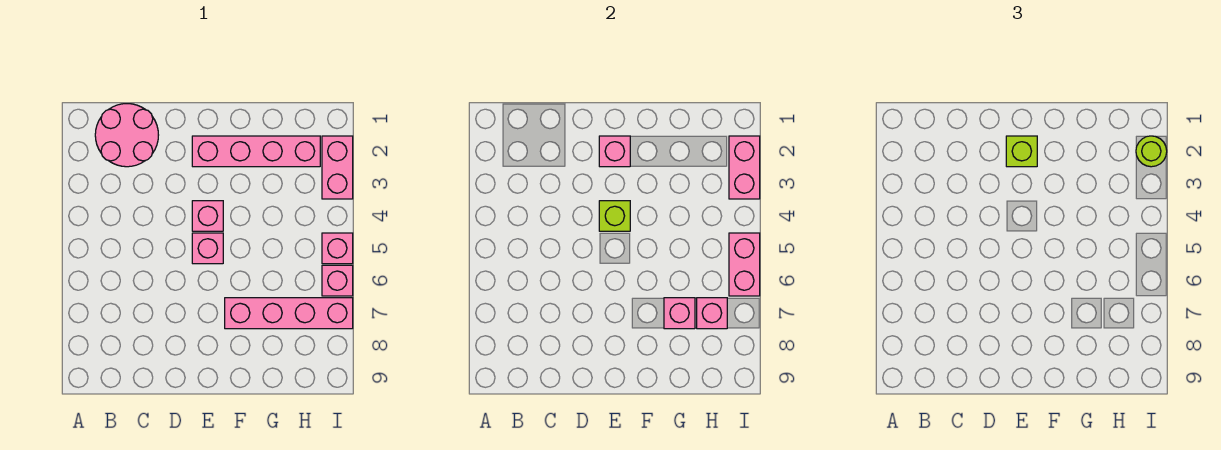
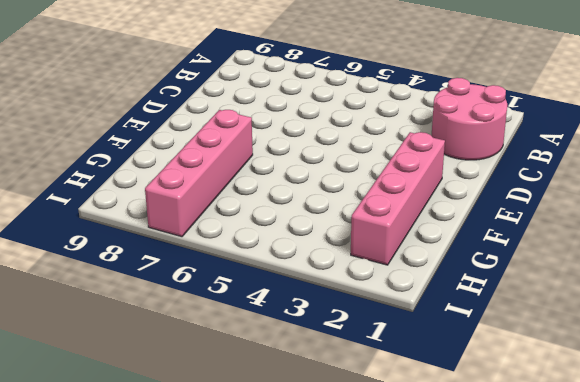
none -> pink 1x1 brick [192,201,223,231]
none -> pink 1x1 brick [192,233,223,264]
none -> pink 1x2 brick [322,136,353,199]

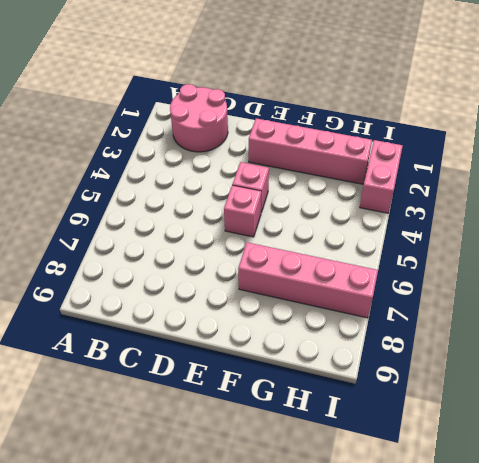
none -> pink 1x1 brick [322,233,353,264]
none -> pink 1x1 brick [322,265,353,296]
none -> pink 1x1 brick [599,136,630,167]

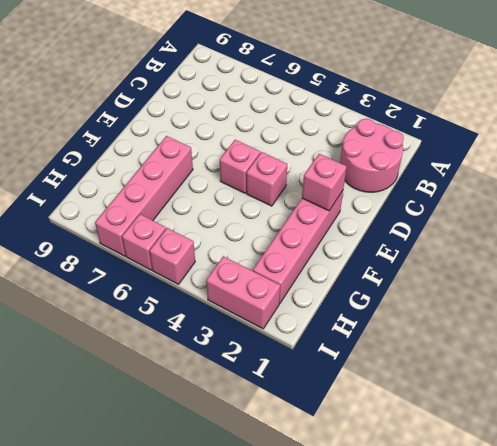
none -> lime 1x1 brick [599,201,630,231]
none -> pink 1x1 brick [664,298,695,329]
none -> pink 1x1 brick [697,298,727,329]

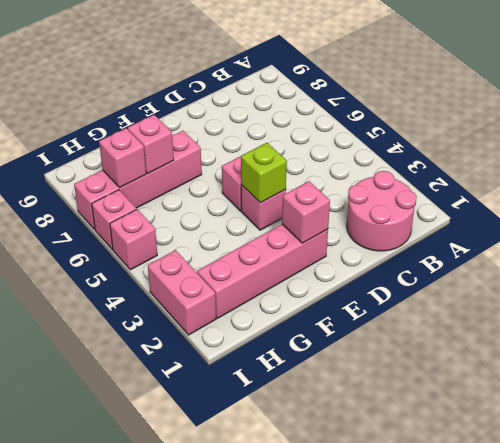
none -> pink 1x2 brick [729,136,760,199]
none -> pink 1x2 brick [729,233,760,296]
none -> lime 1x1 brick [1006,136,1037,167]

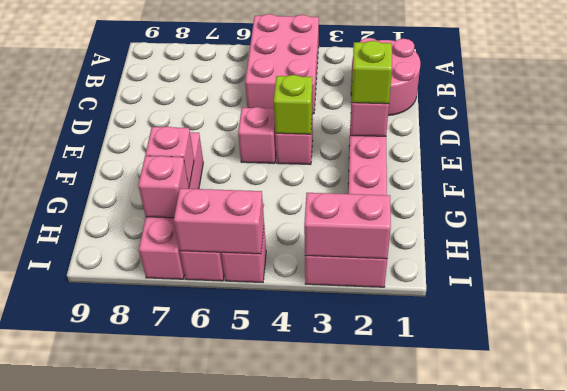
pink 2x3 brick [245,14,319,114] -> none
none -> lime 1x1 round brick [1136,136,1167,167]

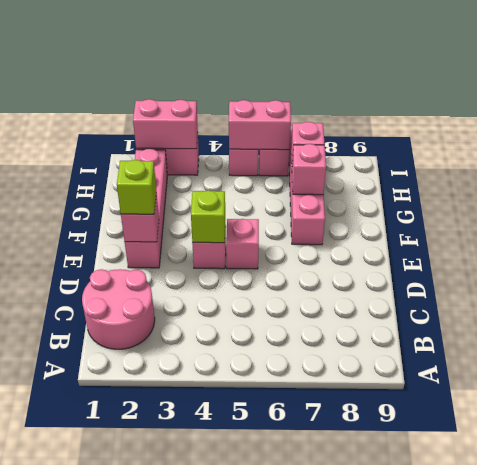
none -> lime 1x1 round brick [1136,136,1167,167]

